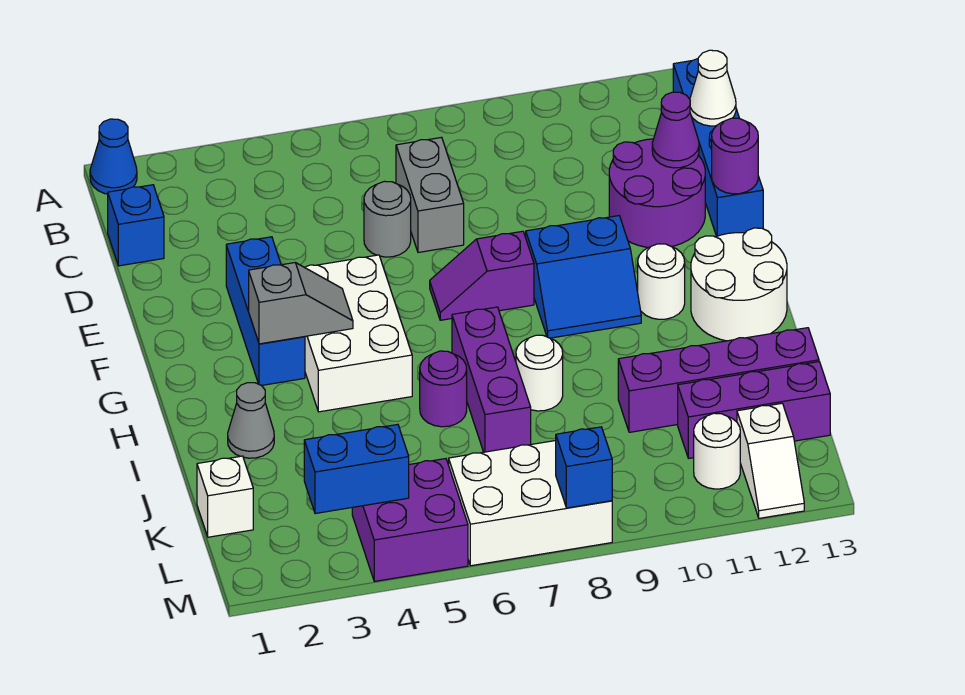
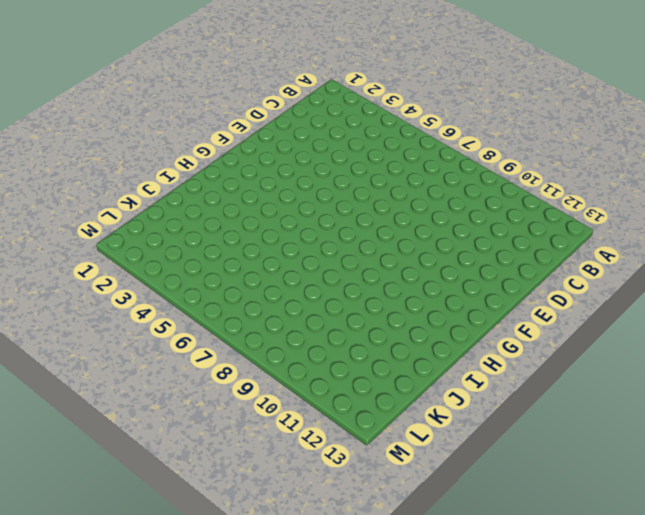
none -> blue 1x1 cone [90,119,137,194]
none -> blue 1x4 brick [673,59,763,236]
none -> blue 1x1 brick [108,185,164,266]

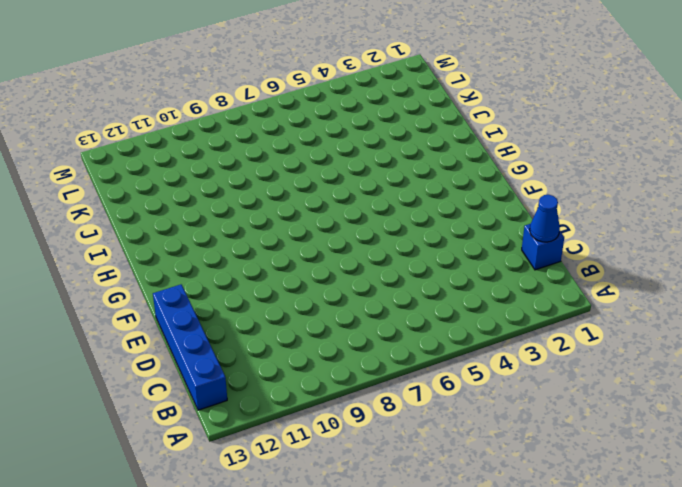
blue 1x1 cone [530,195,560,242] -> blue 1x1 cone moved to [90,119,137,194]
none -> grey 1x2 brick [396,137,464,253]
none -> grey 1x1 round brick [364,181,411,257]
none -> purple 2x2 round brick [609,139,705,248]

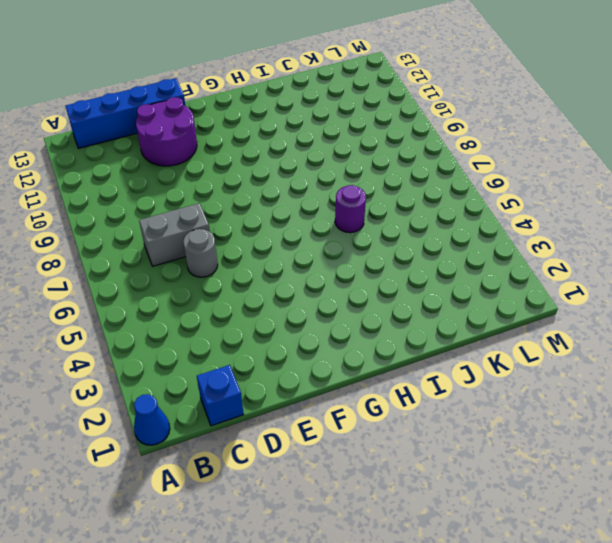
none -> blue 1x3 brick [226,237,305,386]
none -> white 2x3 brick [305,255,412,412]
none -> purple 1x2 slope [430,231,534,320]

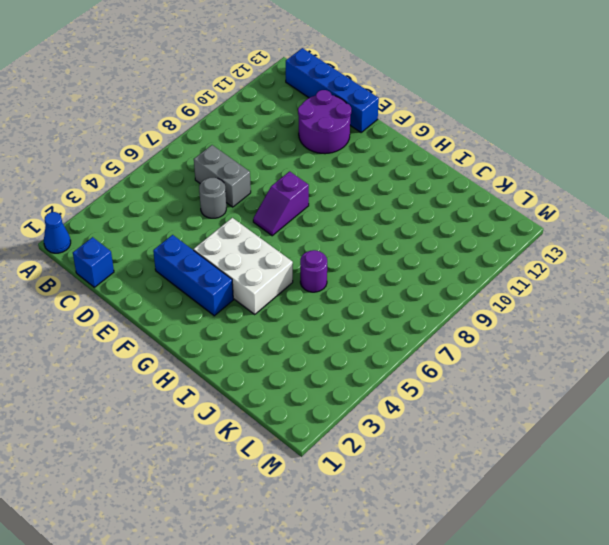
none -> blue 2x2 slope [526,216,641,338]
none -> white 1x1 round brick [638,244,685,319]
none -> white 2x2 round brick [691,228,787,341]

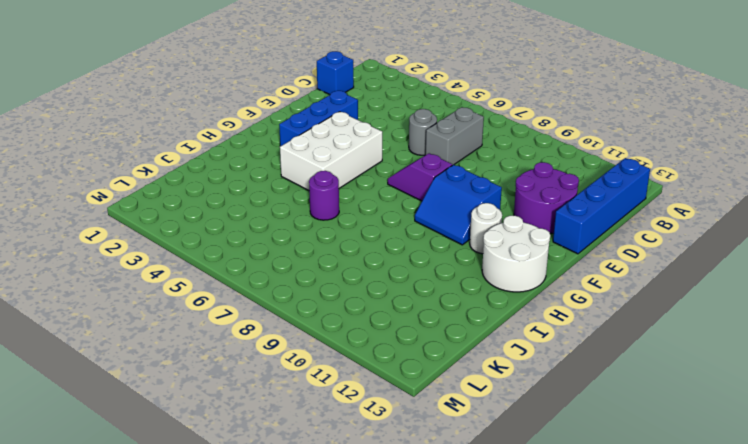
none -> blue 1x1 cone [90,119,137,194]
none -> purple 1x3 brick [452,307,531,452]
none -> grey 1x1 cone [228,383,274,458]

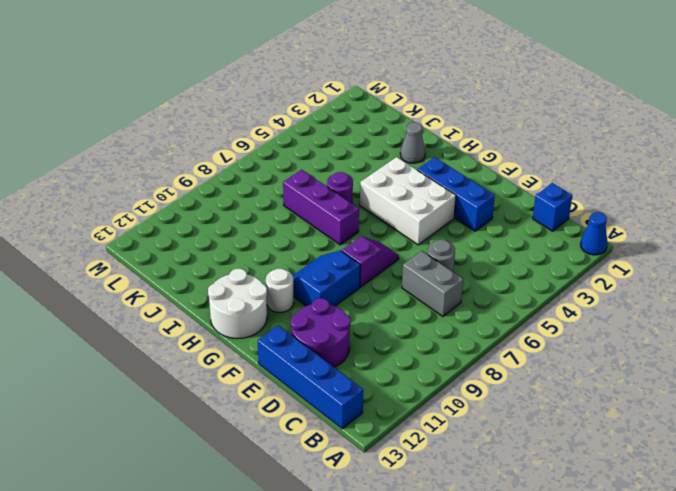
none -> white 1x1 round brick [516,335,563,411]
none -> purple 1x4 brick [618,328,819,432]
none -> white 1x1 brick [197,456,253,537]

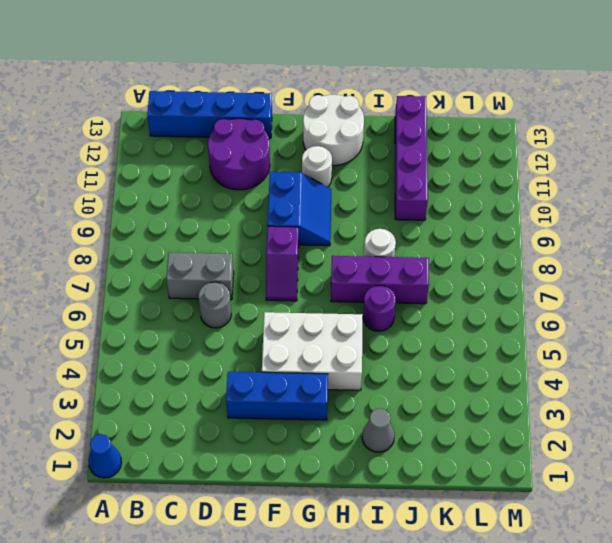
none -> blue 1x1 brick [108,185,164,266]
none -> white 1x1 brick [197,456,253,537]
none -> purple 1x3 brick [678,362,830,458]

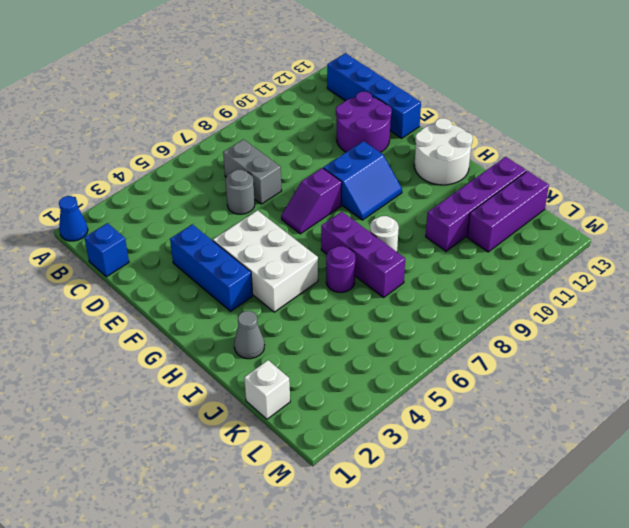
none -> white 1x1 round brick [638,244,685,319]
none -> purple 2x2 brick [352,459,468,581]
none -> white 2x3 brick [449,441,612,566]

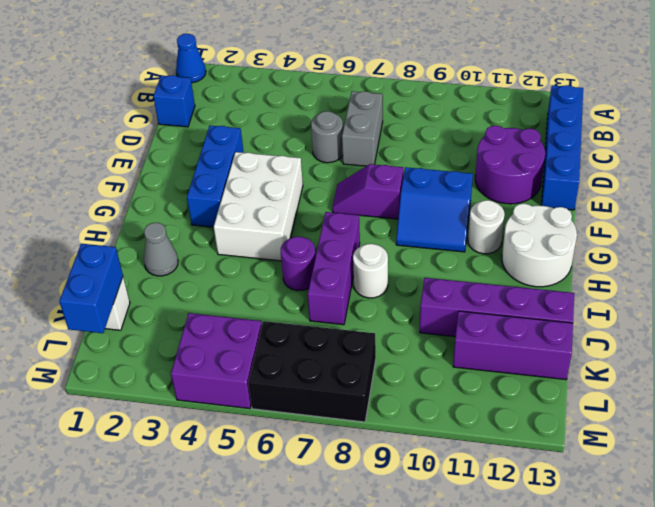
blue 1x2 brick [59,244,123,333] -> blue 1x2 brick turned to [304,424,409,514]
black 2x3 brick [248,321,376,422] -> white 2x3 brick [449,441,612,566]
none -> white 1x1 round brick [694,413,740,489]
none -> white 1x2 slope [737,403,804,518]
none -> white 1x1 cone [690,50,736,126]

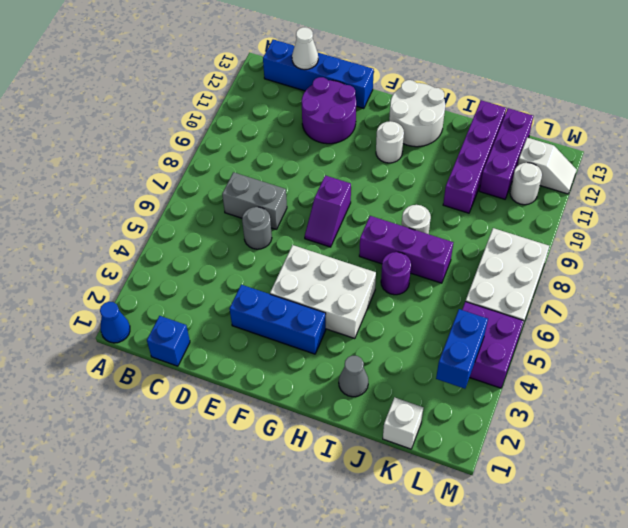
none -> blue 2x2 slope [526,216,641,338]
none -> purple 1x1 cone [652,92,699,168]
none -> purple 1x1 round brick [712,118,758,194]

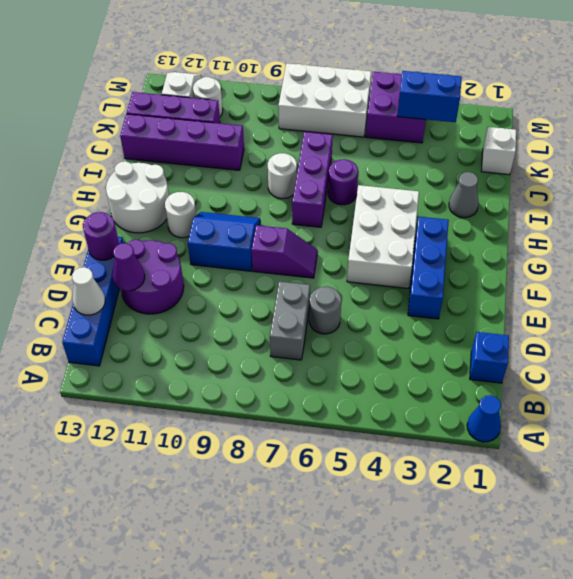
none -> grey 1x2 slope [249,263,353,344]
none -> blue 1x1 brick [556,427,612,508]

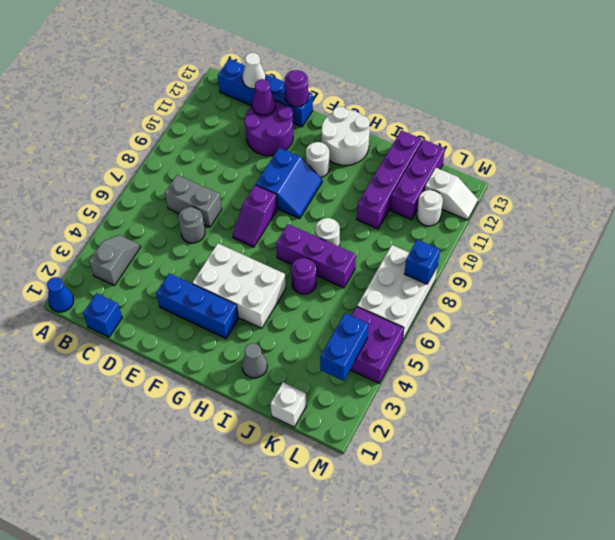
grey 1x2 slope [89,235,140,285] -> grey 1x2 slope moved to [249,263,353,344]

